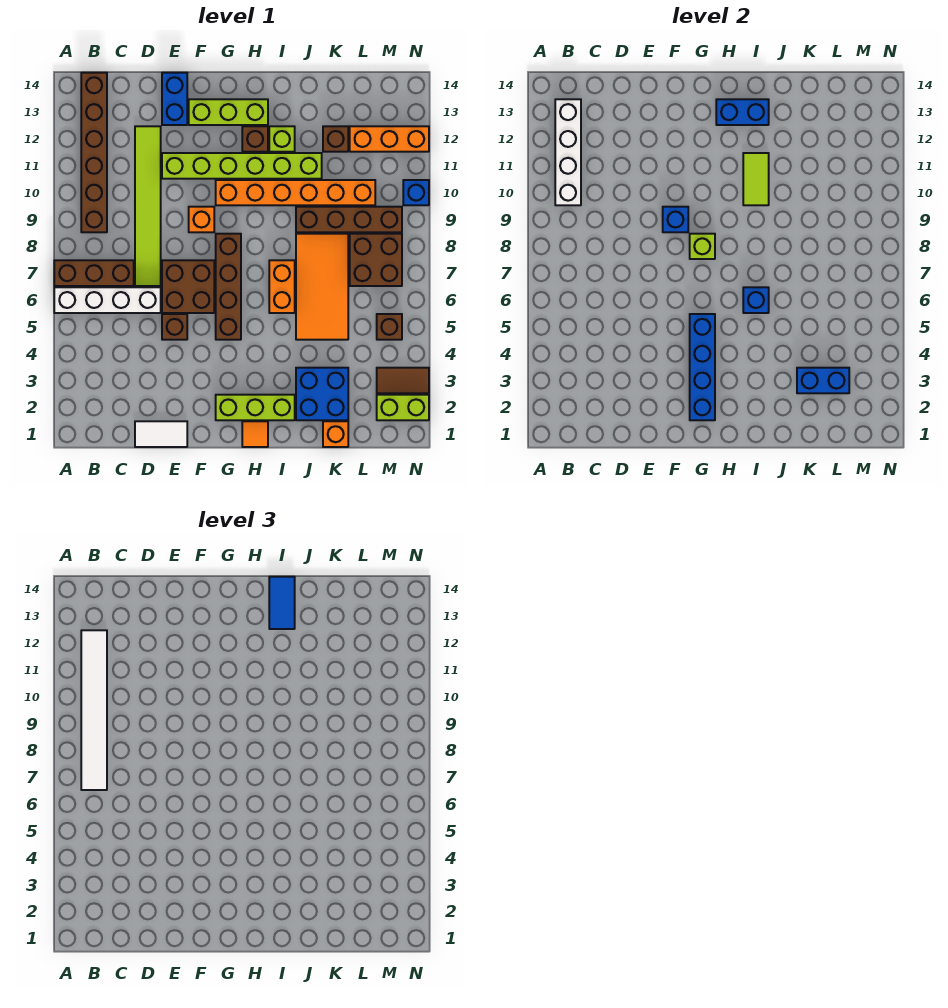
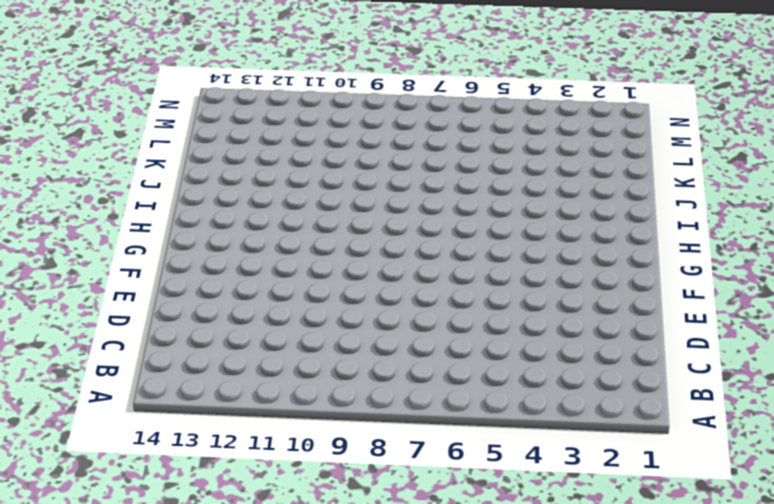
none -> white 1x4 brick [54,287,161,313]
none -> brown 1x3 brick [54,260,134,286]
none -> brown 1x6 brick [81,73,107,232]
none -> white 1x2 tile [135,421,187,447]

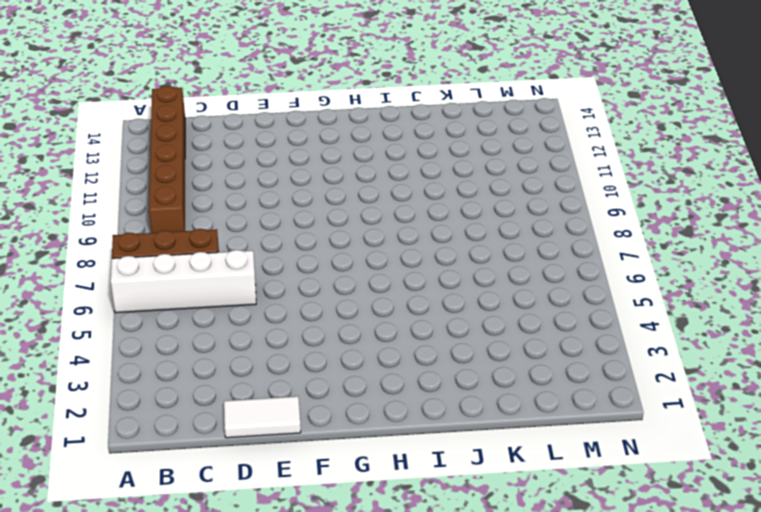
none -> lime 1x6 tile [135,126,161,286]
none -> brown 1x1 brick [162,314,187,340]
none -> brown 2x2 brick [162,260,214,313]
none -> lime 1x6 brick [162,153,322,179]

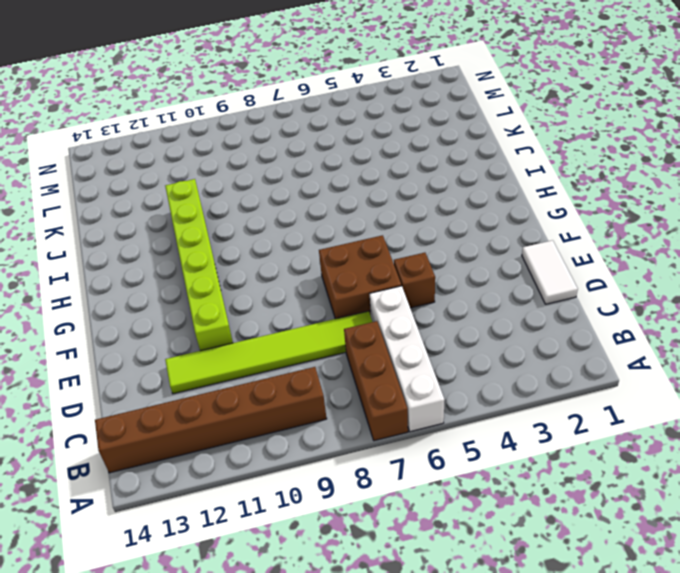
none -> blue 1x2 brick [162,73,187,125]
none -> orange 1x1 brick [189,207,214,232]
none -> lime 1x3 brick [189,99,268,125]
none -> lime 1x3 brick [216,395,295,420]

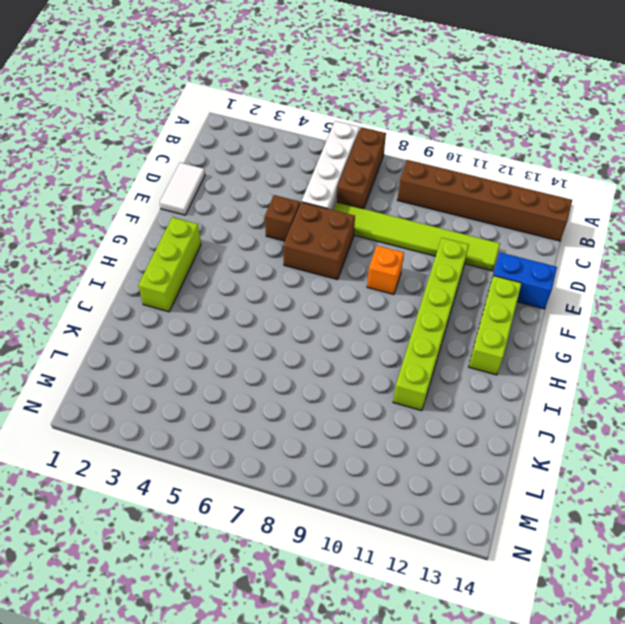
none -> brown 1x4 brick [216,234,241,340]
none -> orange 1x6 brick [216,180,375,205]
none -> orange 1x1 tile [242,421,268,447]
none -> brown 1x1 brick [242,126,268,152]

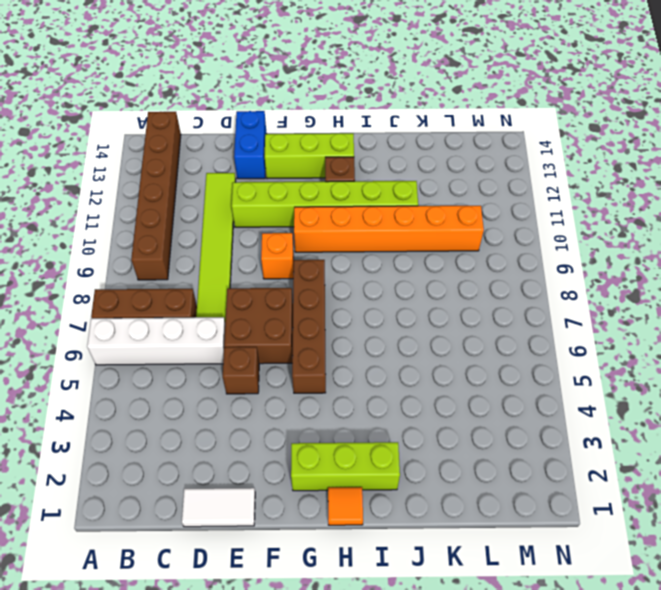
none -> orange 1x2 brick [269,260,295,313]
none -> lime 1x1 brick [269,126,295,152]
none -> blue 2x2 brick [296,368,348,420]
none -> orange 2x4 tile [296,234,348,340]

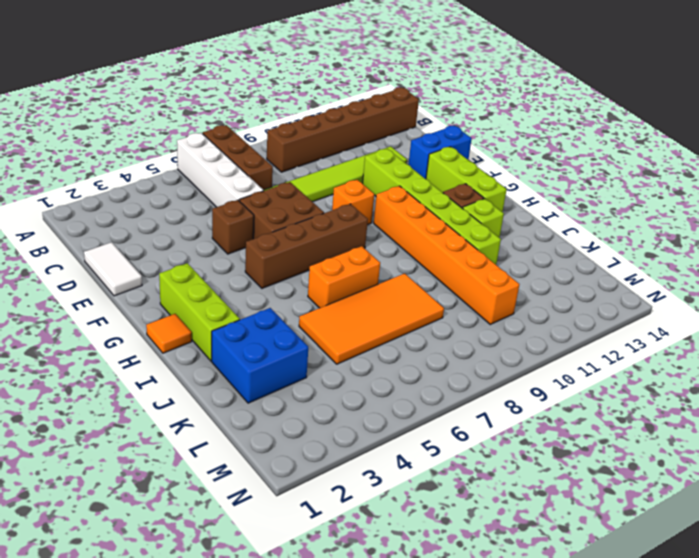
none -> brown 1x4 brick [296,207,402,232]
none -> orange 1x1 brick [323,421,348,447]
none -> brown 1x1 brick [323,126,348,152]
none -> brown 2x2 brick [350,234,402,286]

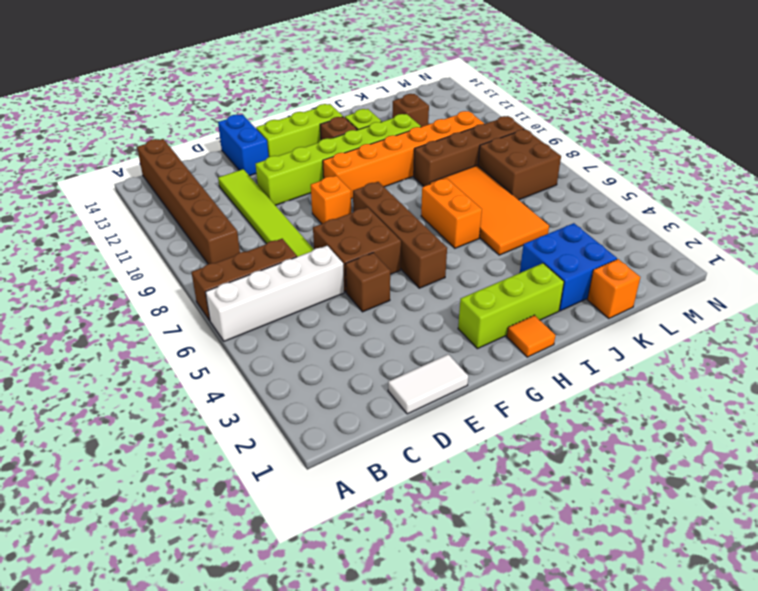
none -> orange 1x3 brick [350,126,429,152]
none -> lime 1x2 brick [377,395,429,420]
none -> brown 1x2 tile [377,368,429,393]
none -> brown 1x1 brick [377,314,402,340]

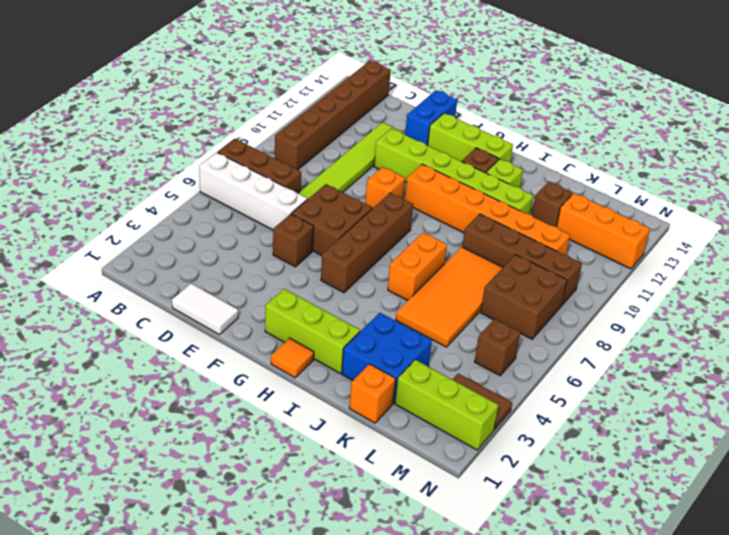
lime 1x3 brick [395,360,498,450] -> lime 1x2 brick [377,395,429,420]
none -> blue 1x1 brick [403,180,429,205]
none -> white 1x4 brick [555,99,581,205]
none -> blue 1x1 brick [663,207,688,232]
none -> blue 1x4 brick [690,314,715,420]

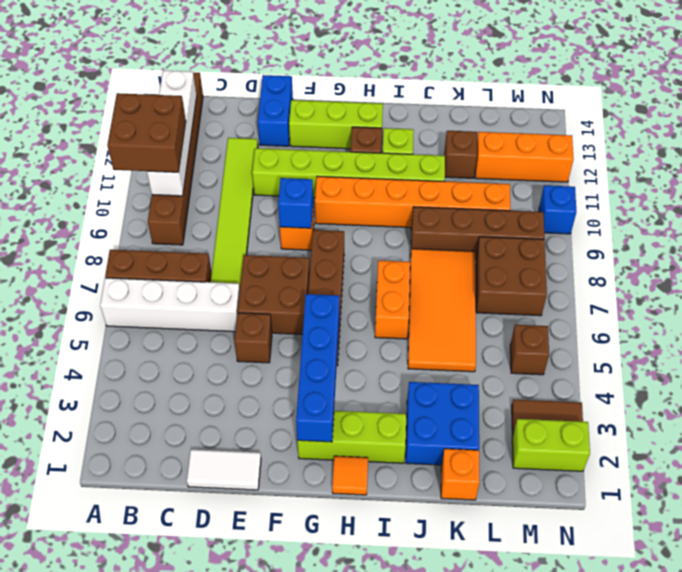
brown 2x2 brick [107,93,186,172] -> white 1x6 tile [81,630,107,790]
none -> lime 1x1 brick [690,234,715,259]
none -> blue 1x2 brick [716,99,769,125]
none -> blue 1x1 brick [743,287,769,313]
none -> lime 1x2 tile [743,153,769,205]

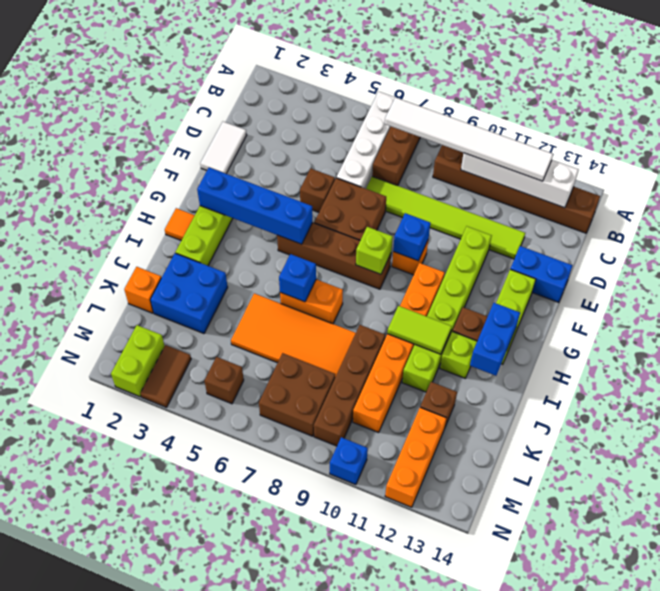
none -> blue 1x2 brick [797,368,849,393]
none -> blue 1x2 tile [269,577,295,629]

